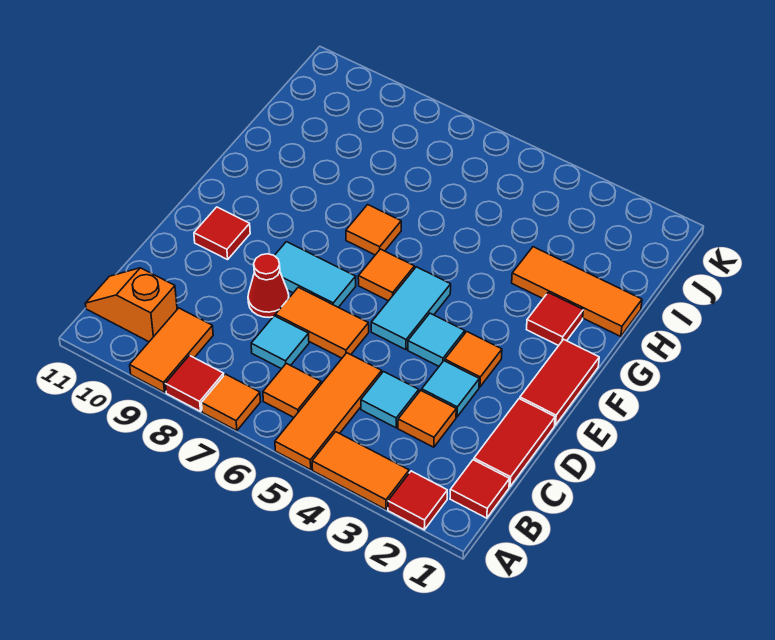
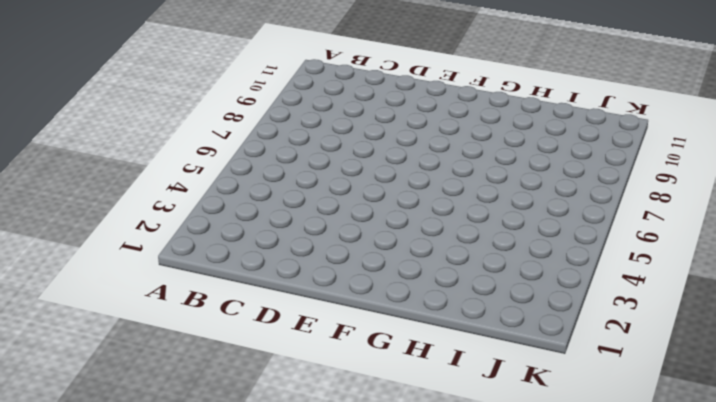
none -> red 1x1 tile [388,471,447,530]
none -> orange 1x2 tile [312,432,409,509]
none -> orange 1x3 tile [275,353,382,470]

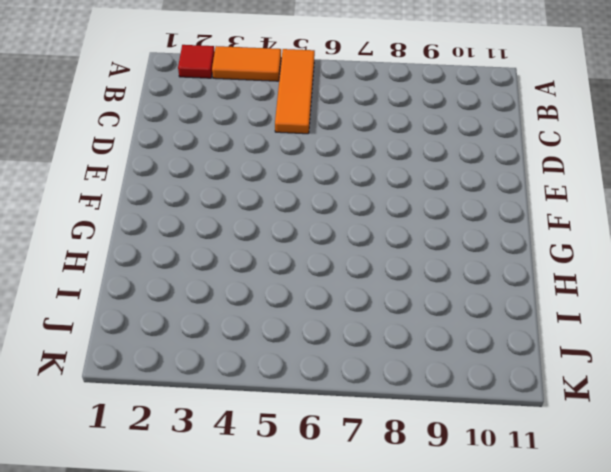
none -> orange 1x1 tile [202,374,260,431]
none -> red 1x1 tile [165,355,224,411]
none -> orange 1x2 tile [130,308,213,392]

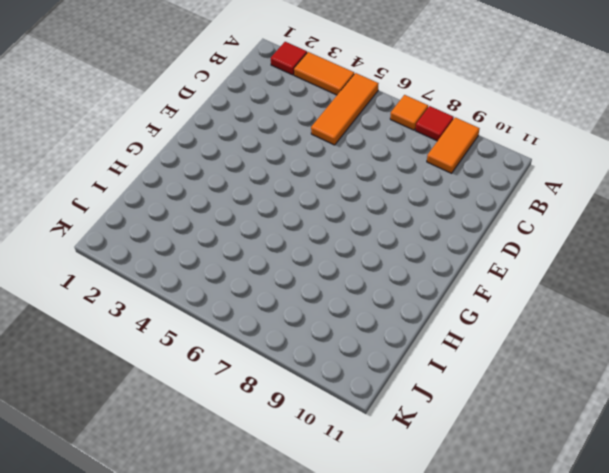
none -> red 1x1 tile [450,460,510,518]
none -> orange 1x1 tile [263,363,321,417]
none -> orange 1x2 slope [85,268,177,342]

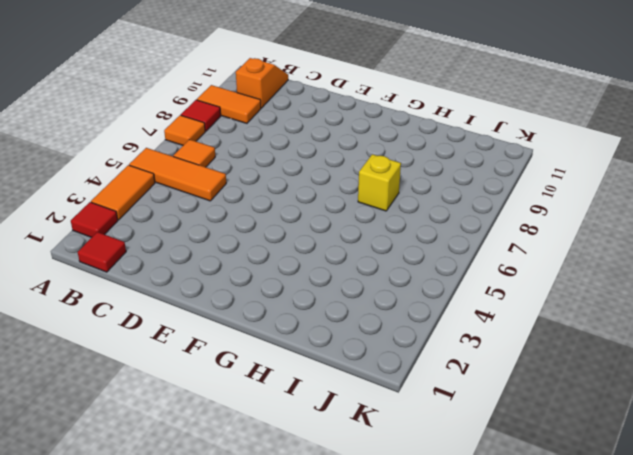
yellow 1x1 brick [358,154,401,211] -> none
none -> red 1x2 tile [474,399,555,487]
none -> orange 1x1 tile [398,391,456,447]
none -> cyan 1x1 tile [361,372,419,428]

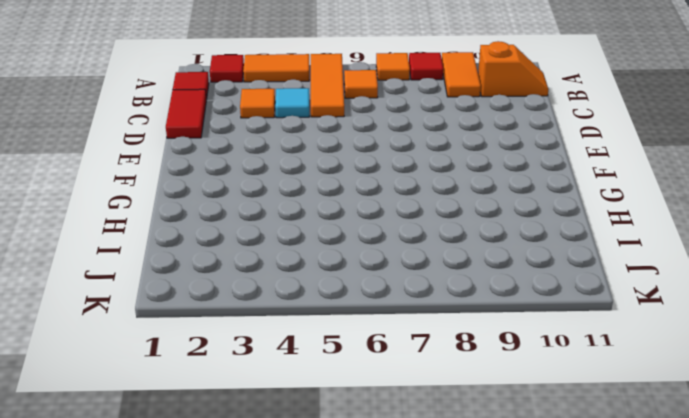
none -> cyan 1x1 tile [251,316,309,369]
none -> cyan 1x1 tile [422,361,479,417]
none -> orange 1x2 tile [275,287,369,358]

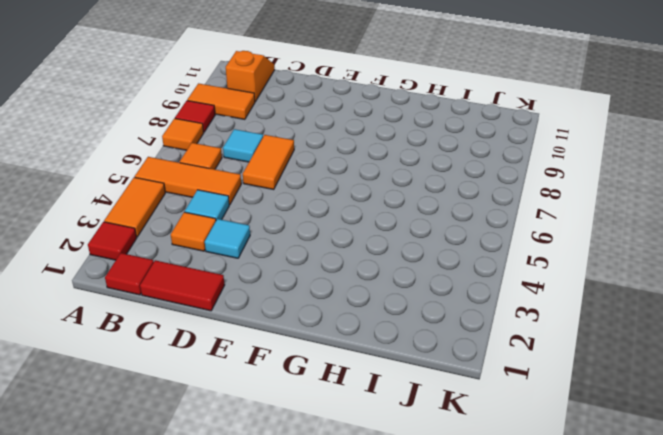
none -> red 1x1 cone [248,254,289,318]
none -> red 1x2 tile [520,339,599,425]
none -> orange 1x1 tile [445,332,502,387]

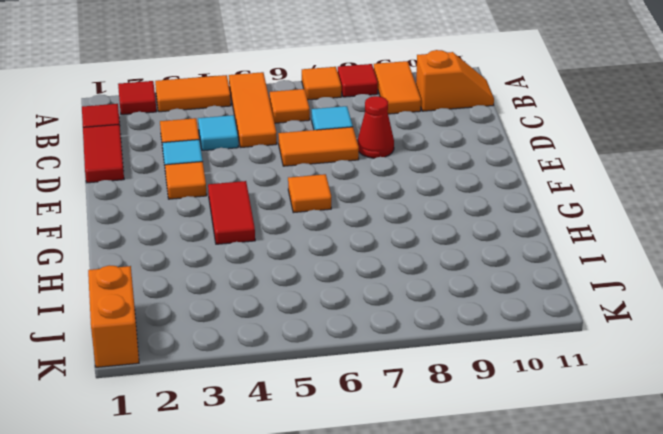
red 1x2 tile [208,181,255,244] -> red 1x2 tile moved to [520,339,599,425]
orange 1x2 brick [88,265,139,367] -> none
none -> cyan 1x1 tile [408,313,465,366]
none -> cyan 1x2 tile [371,267,451,350]
none -> cyan 1x2 tile [274,242,356,307]

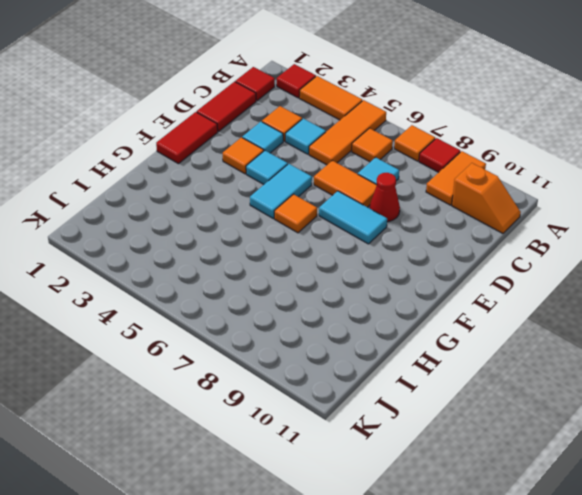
none -> red 1x1 tile [194,207,250,260]
none -> red 1x1 tile [527,293,583,346]
none -> orange 1x1 tile [346,205,401,255]

